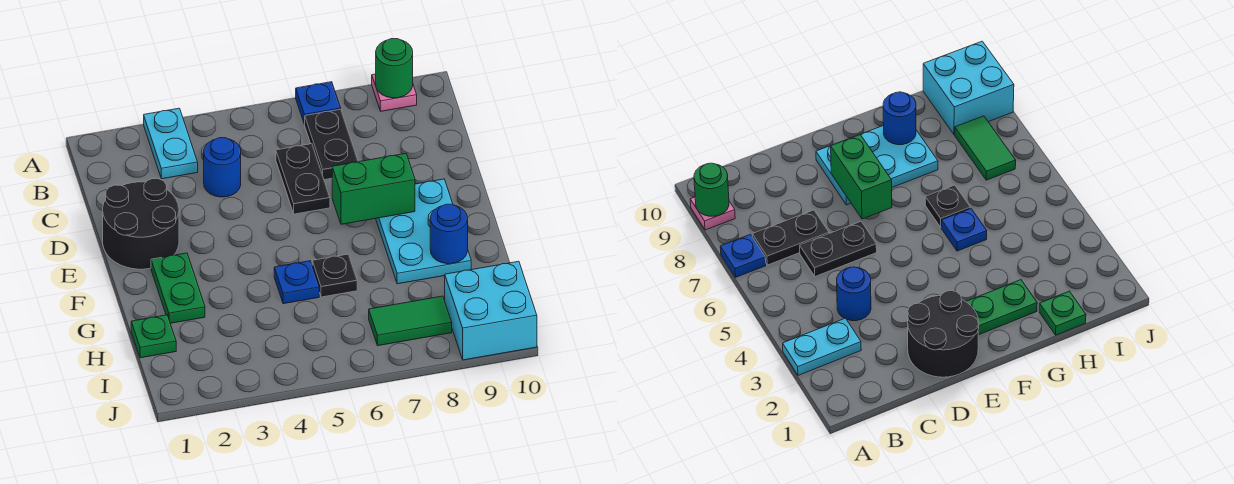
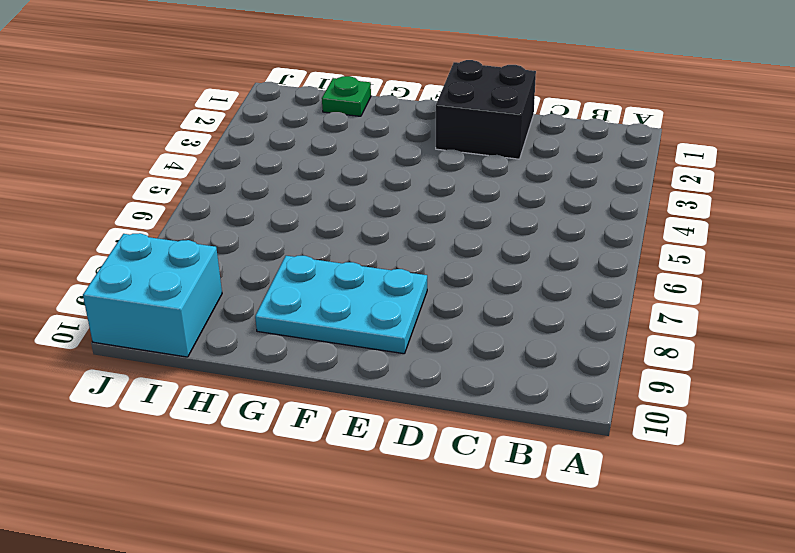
black 2x2 brick [436,60,536,159] -> black 2x2 round brick [103,179,179,269]
none -> cyan 1x2 plate [144,108,198,179]
none -> blue 1x1 plate [296,82,341,124]
none -> pink 1x1 plate [372,74,417,111]

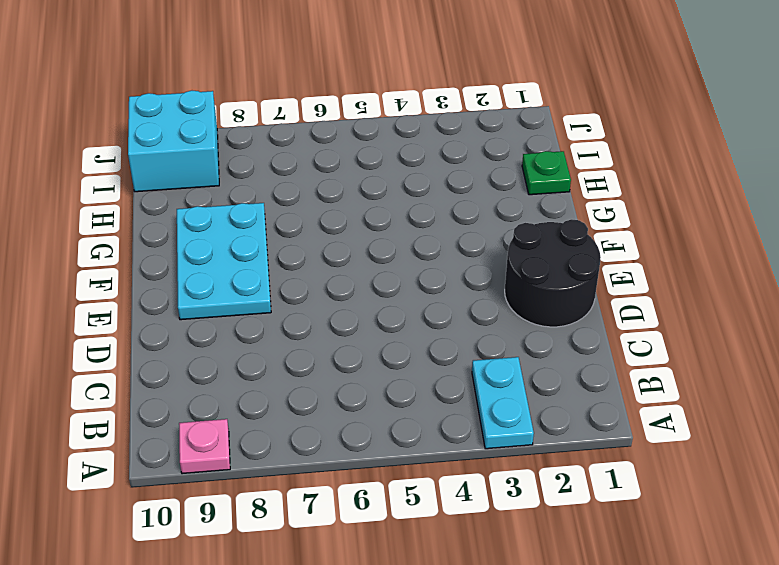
none -> blue 1x1 plate [296,82,341,124]
none -> black 1x2 plate [305,109,358,180]
none -> blue 1x1 round brick [204,138,241,197]

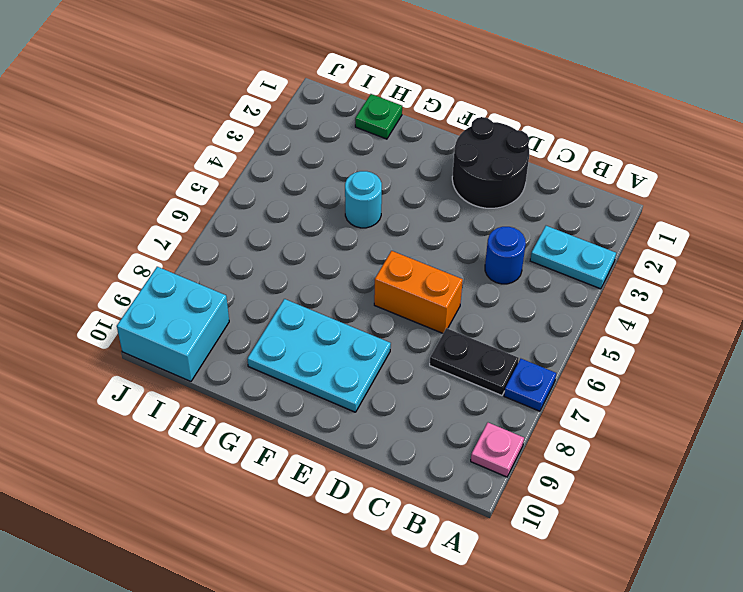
orange 1x2 brick [374,251,463,333] -> black 1x2 plate [276,144,330,214]
cyan 1x1 round brick [345,171,382,228] -> none
none -> green 1x2 plate [151,253,205,323]
none -> blue 1x1 plate [274,261,319,304]
none -> black 1x1 plate [312,254,357,297]

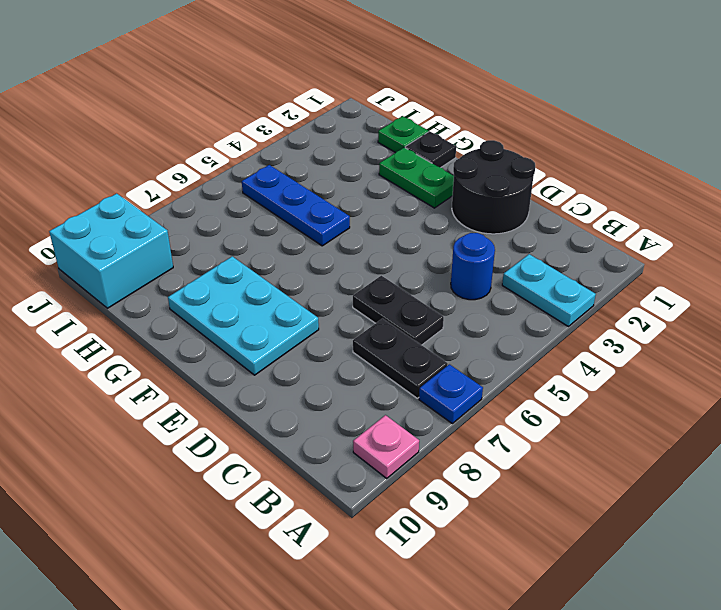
black 1x1 plate [405,131,456,167] -> black 1x1 plate moved to [312,254,357,297]
blue 1x3 plate [242,165,350,246] -> blue 1x1 plate [274,261,319,304]
none -> green 1x2 tile [369,296,452,346]
none -> green 1x1 round brick [376,39,413,98]
none -> green 1x2 brick [332,153,415,224]

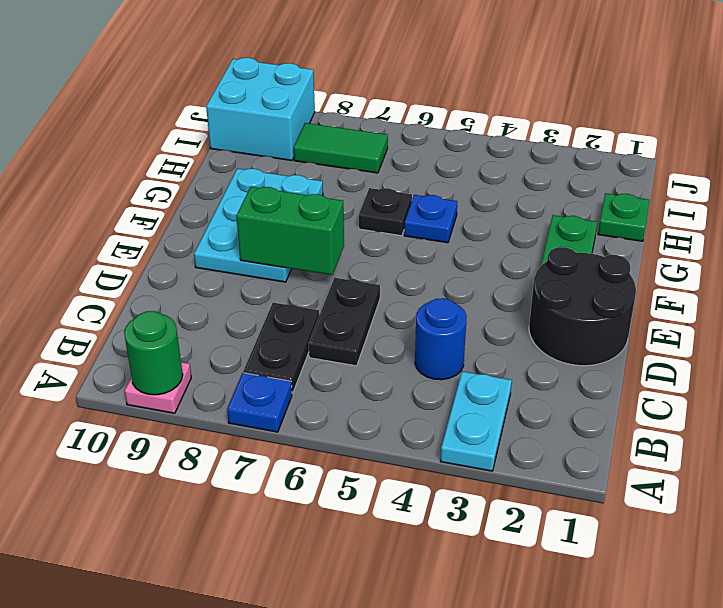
none -> blue 1x1 round brick [430,204,468,264]

